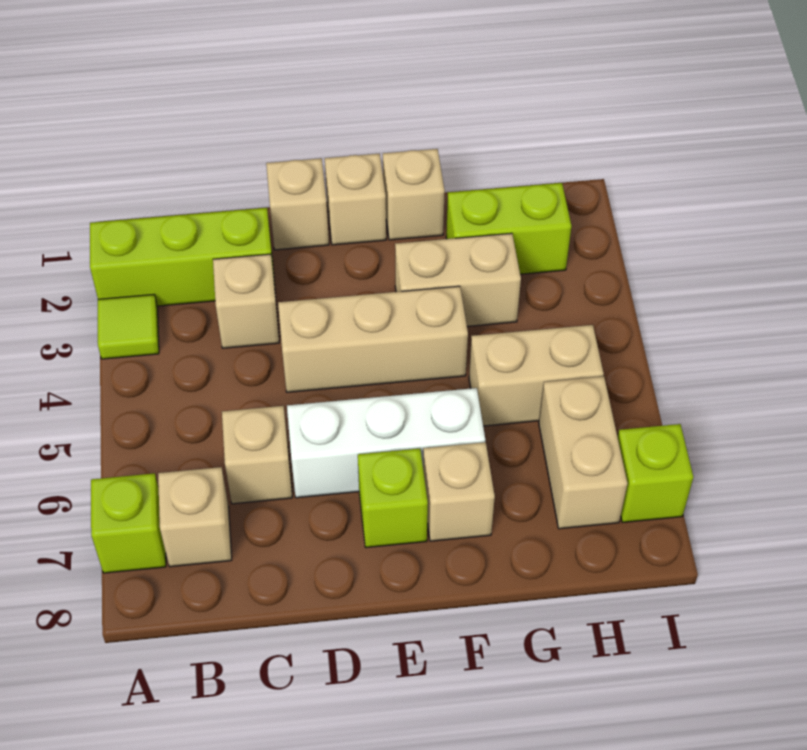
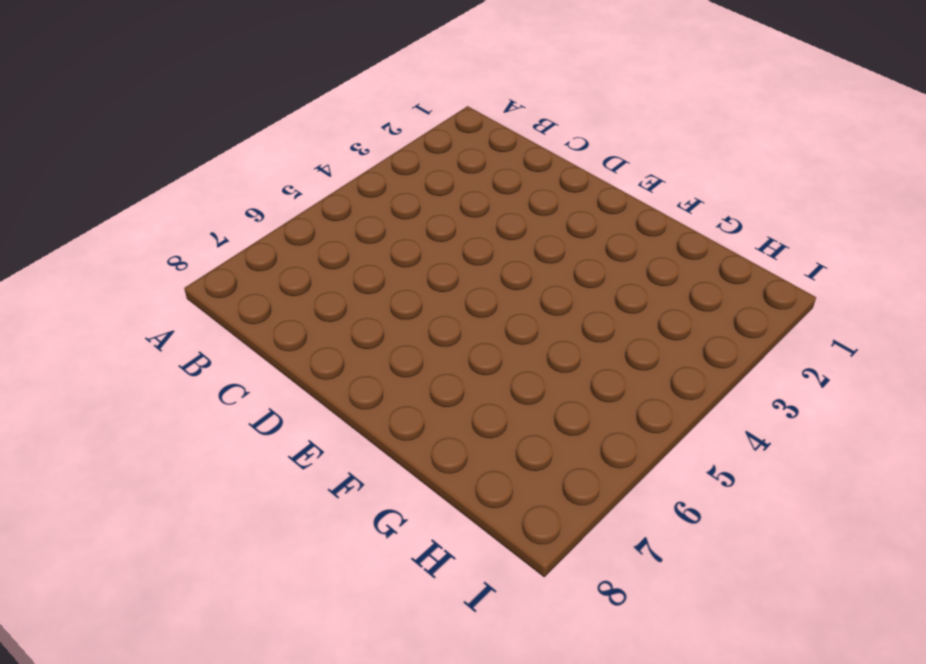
none -> lime 1x3 brick [90,208,275,306]
none -> lime 1x1 tile [98,295,159,359]
none -> lime 1x1 brick [91,473,166,573]

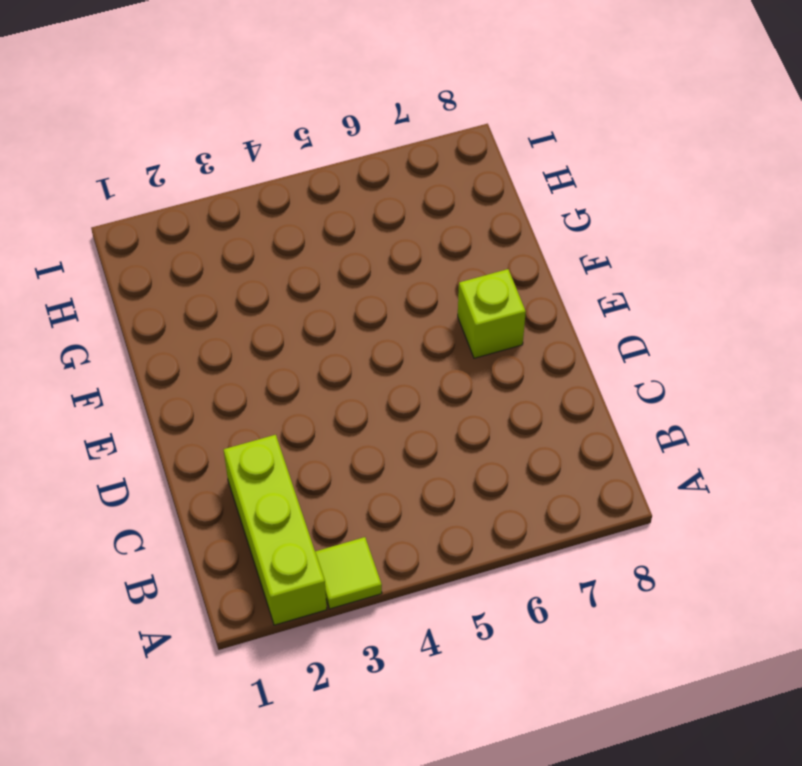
none -> lime 1x1 brick [91,473,166,573]
none -> tan 1x1 brick [158,467,232,567]
none -> tan 1x1 brick [213,254,279,348]

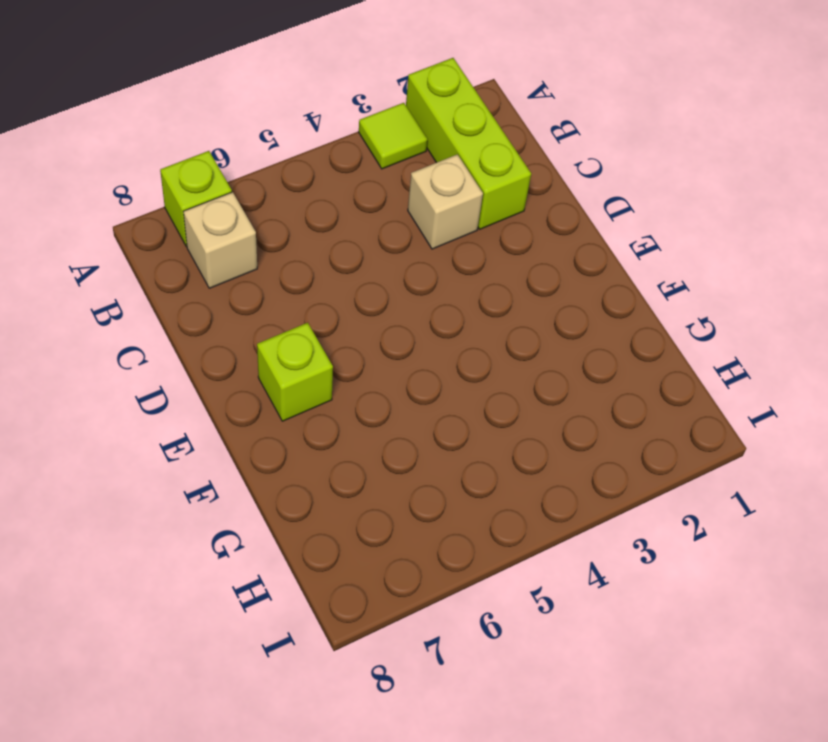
none -> tan 1x1 brick [222,406,292,504]
none -> tan 1x1 brick [266,158,329,250]
none -> tan 1x3 brick [278,286,468,392]

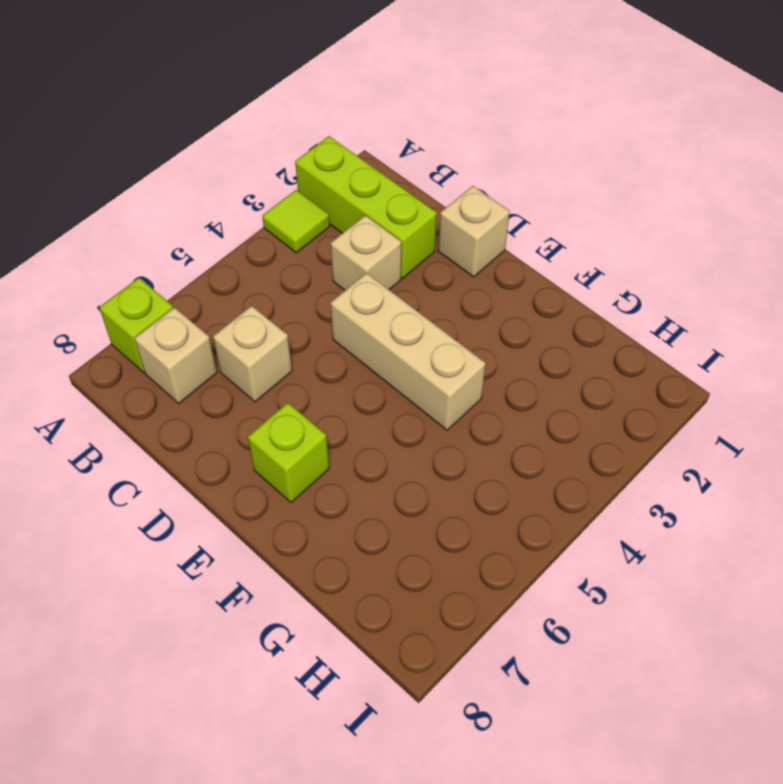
none -> white 1x3 brick [287,388,485,498]
none -> tan 1x1 brick [325,154,386,245]
none -> tan 1x1 brick [383,149,445,240]

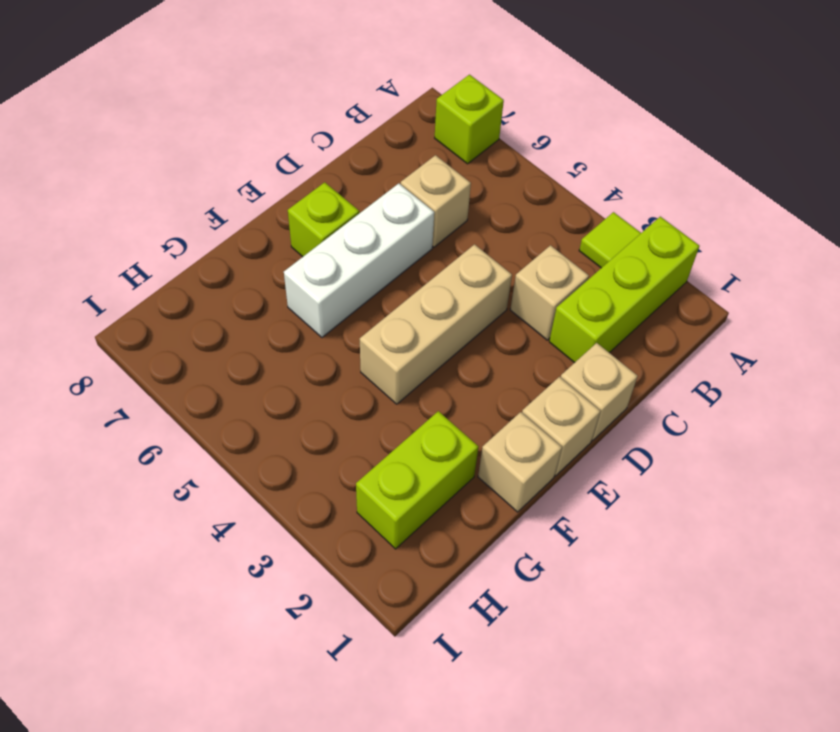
none -> tan 1x1 brick [158,467,232,567]
none -> tan 1x2 brick [395,233,521,326]
none -> tan 1x1 brick [423,442,495,541]

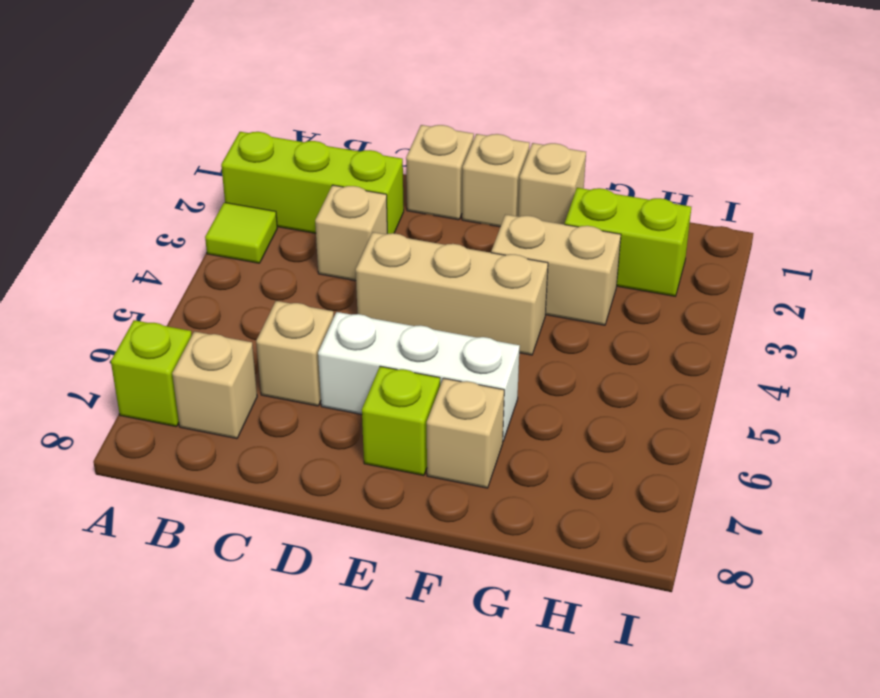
none -> tan 1x2 brick [469,325,604,426]
none -> tan 1x2 brick [539,376,628,529]
none -> lime 1x1 brick [618,424,693,523]

